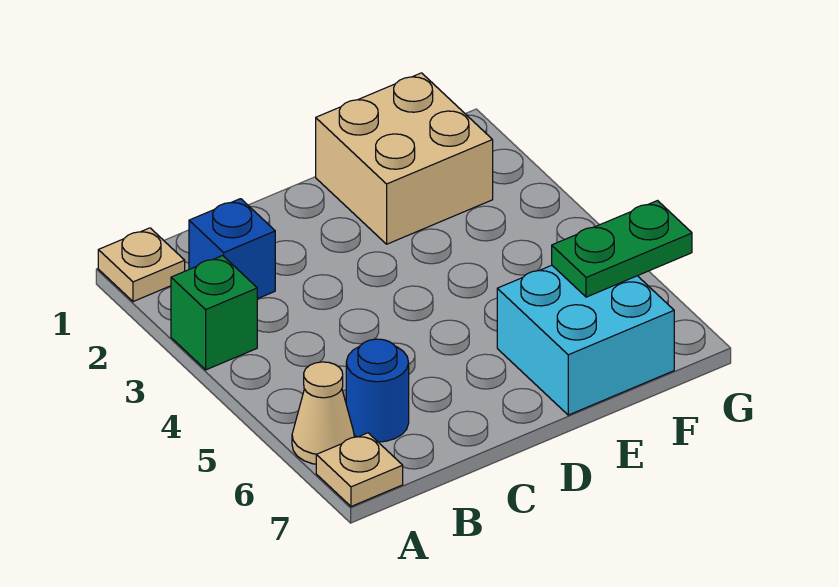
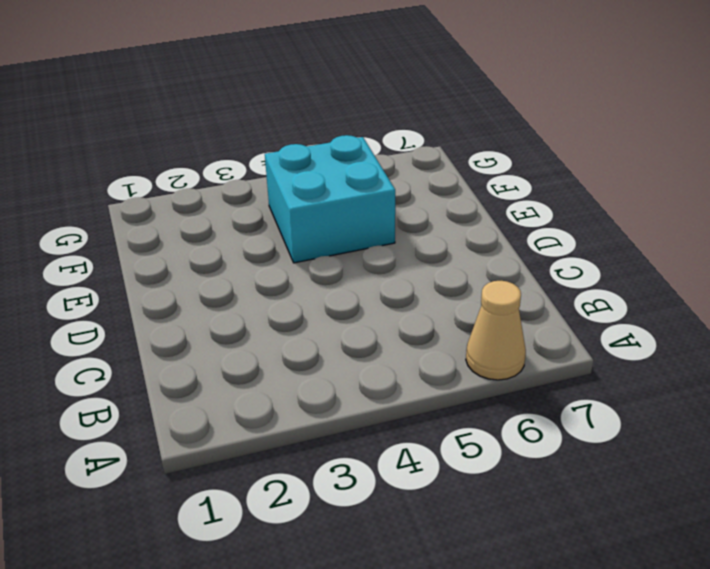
cyan 2x2 brick [265,135,395,263] -> cyan 2x2 brick moved to [497,265,674,415]
none -> tan 1x1 plate [98,228,185,302]
none -> green 1x1 brick [171,256,257,370]

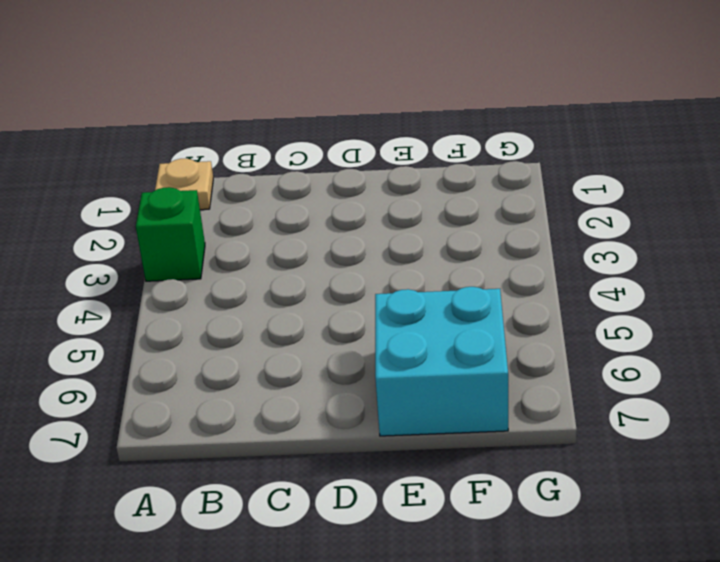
none -> tan 1x1 cone [292,362,354,464]
none -> tan 1x1 plate [316,433,403,506]

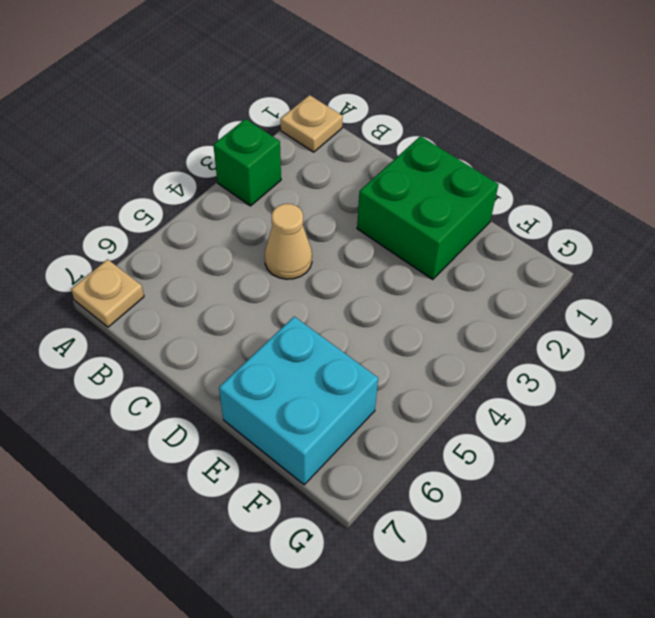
tan 1x1 cone [265,204,312,279] -> tan 1x1 cone moved to [292,362,354,464]
green 2x2 brick [357,136,498,279] -> tan 2x2 brick [316,73,493,244]
none -> blue 1x1 brick [189,199,275,299]
none -> blue 1x1 round brick [346,339,409,442]

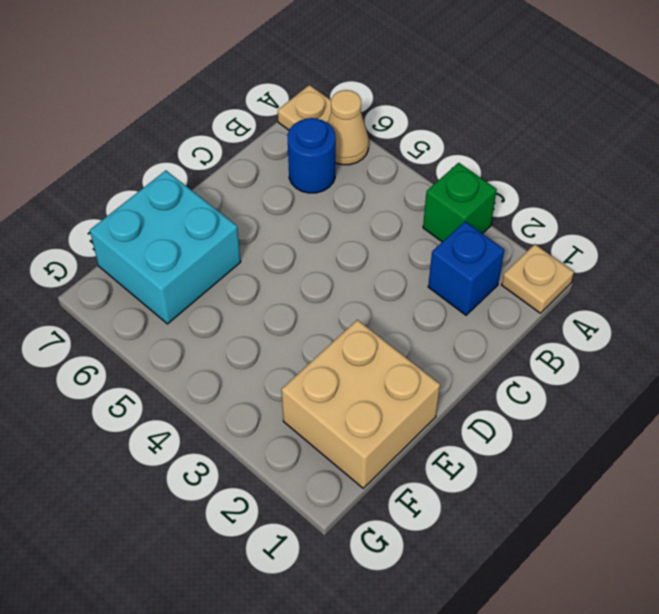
none -> green 1x2 plate [552,201,692,297]

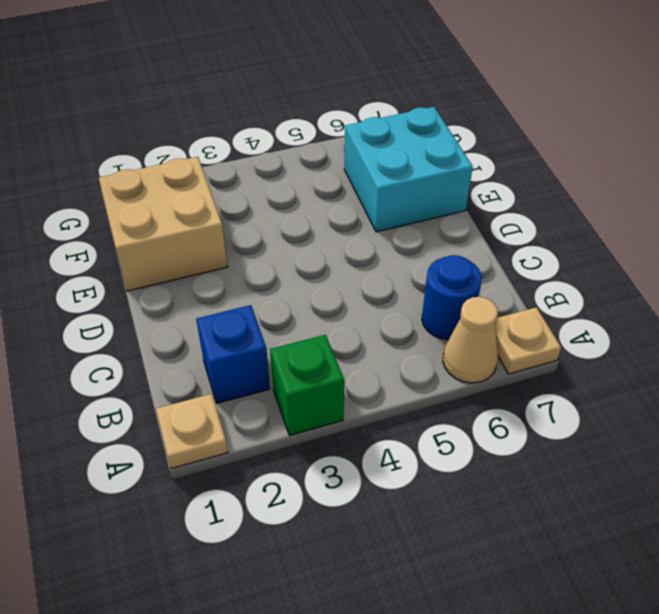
none -> green 1x2 plate [552,201,692,297]

